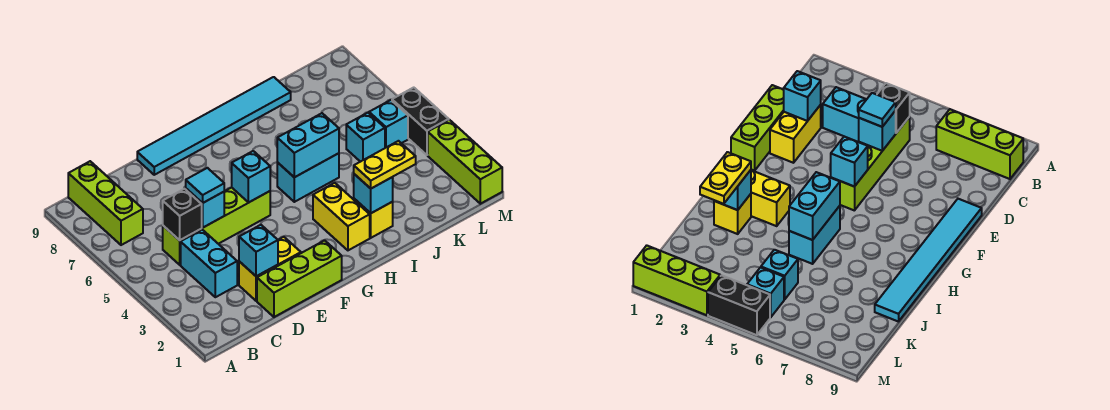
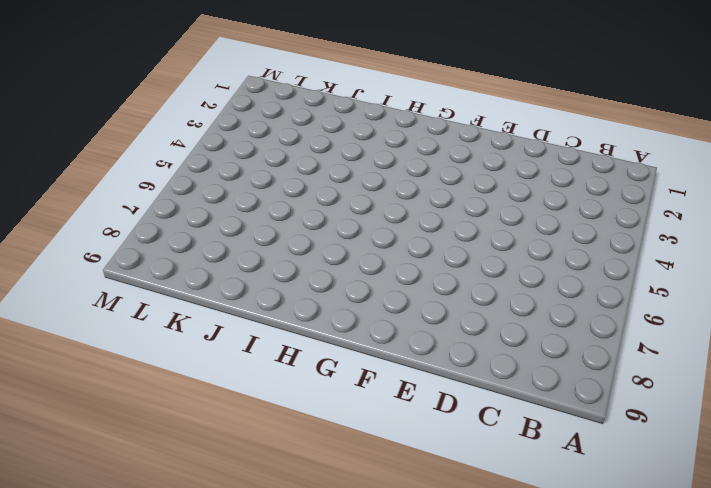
none -> lime 1x3 brick [68,161,143,245]
none -> cyan 1x2 brick [181,230,237,297]
none -> lime 1x4 brick [163,187,270,265]

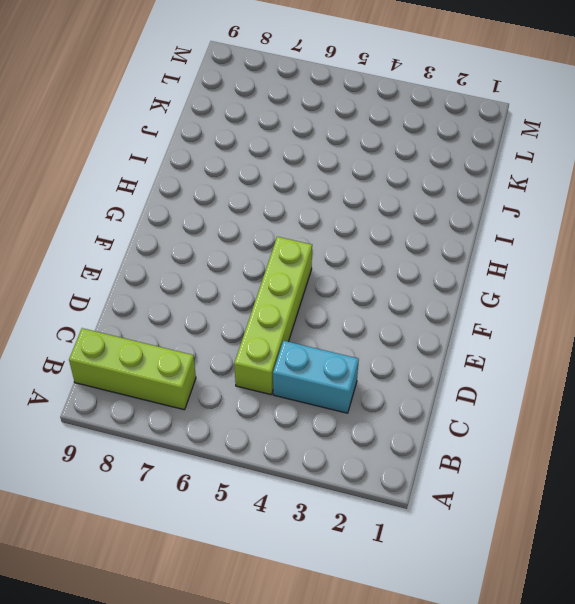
none -> lime 1x3 brick [257,240,342,317]
none -> yellow 1x2 brick [239,237,301,301]
none -> cyan 1x6 tile [137,77,291,175]

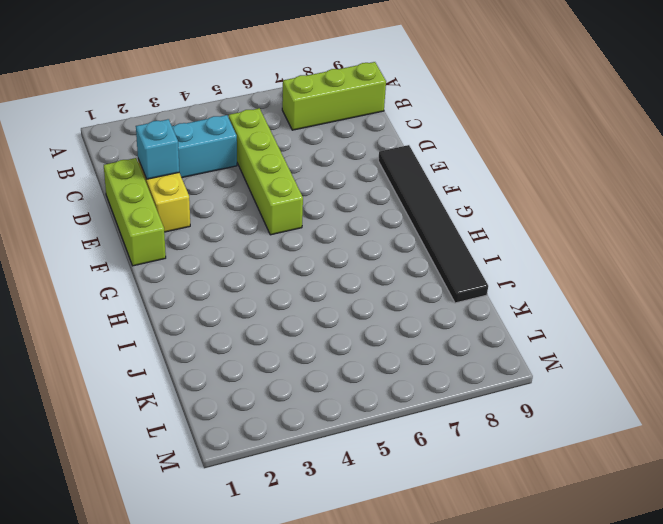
black 1x6 tile [378,145,488,303] -> cyan 1x6 tile [137,77,291,175]
none -> yellow 1x2 brick [313,183,370,250]
none -> cyan 1x2 brick [277,153,339,202]
none -> yellow 1x1 brick [354,199,393,238]

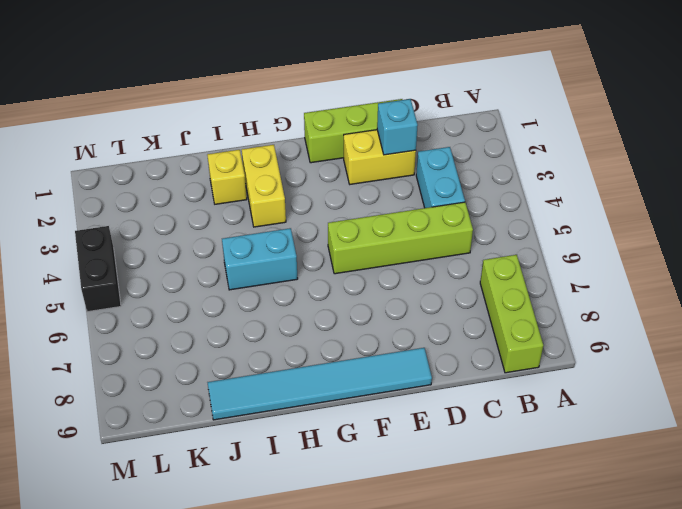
none -> cyan 1x1 brick [346,113,385,162]
none -> cyan 1x1 brick [369,100,408,148]
none -> lime 1x3 brick [428,120,502,204]

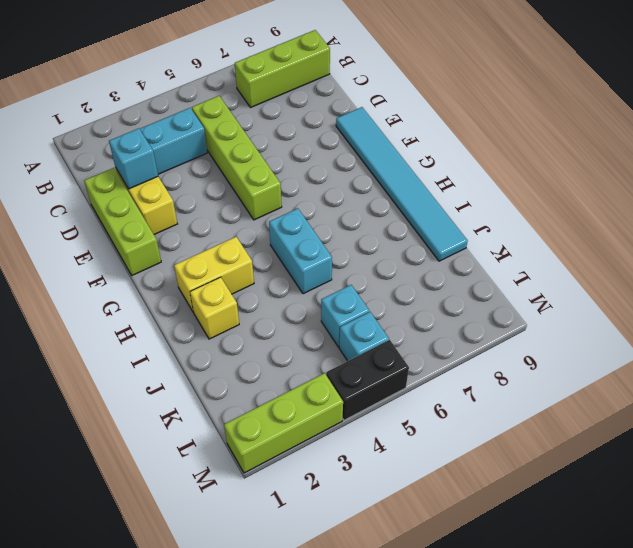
none -> black 1x1 brick [163,189,202,240]
none -> cyan 1x1 brick [186,189,224,227]
none -> cyan 1x1 brick [232,151,270,202]

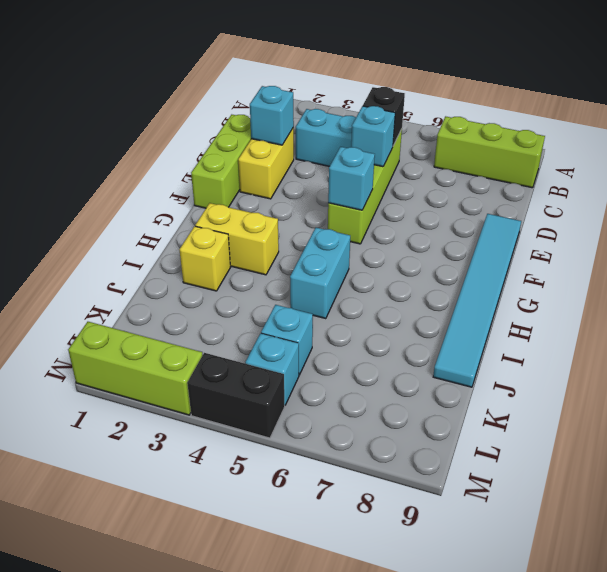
none -> cyan 1x2 brick [277,113,339,177]
none -> cyan 1x1 brick [354,174,393,213]
none -> cyan 1x1 tile [186,168,224,203]

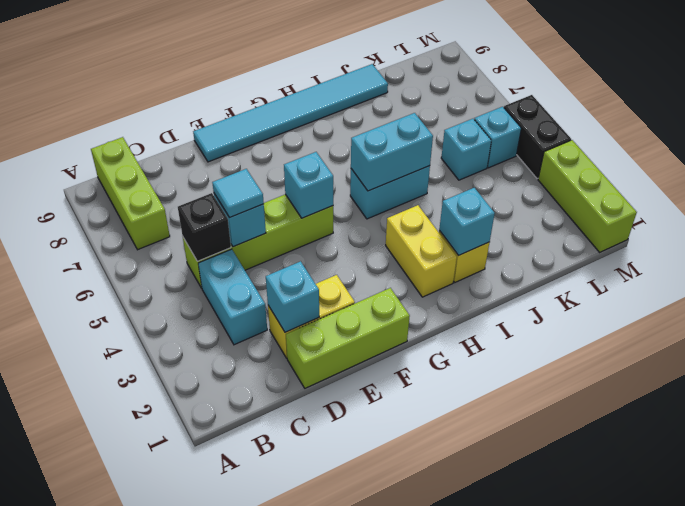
none -> yellow 1x2 plate [354,141,416,188]

